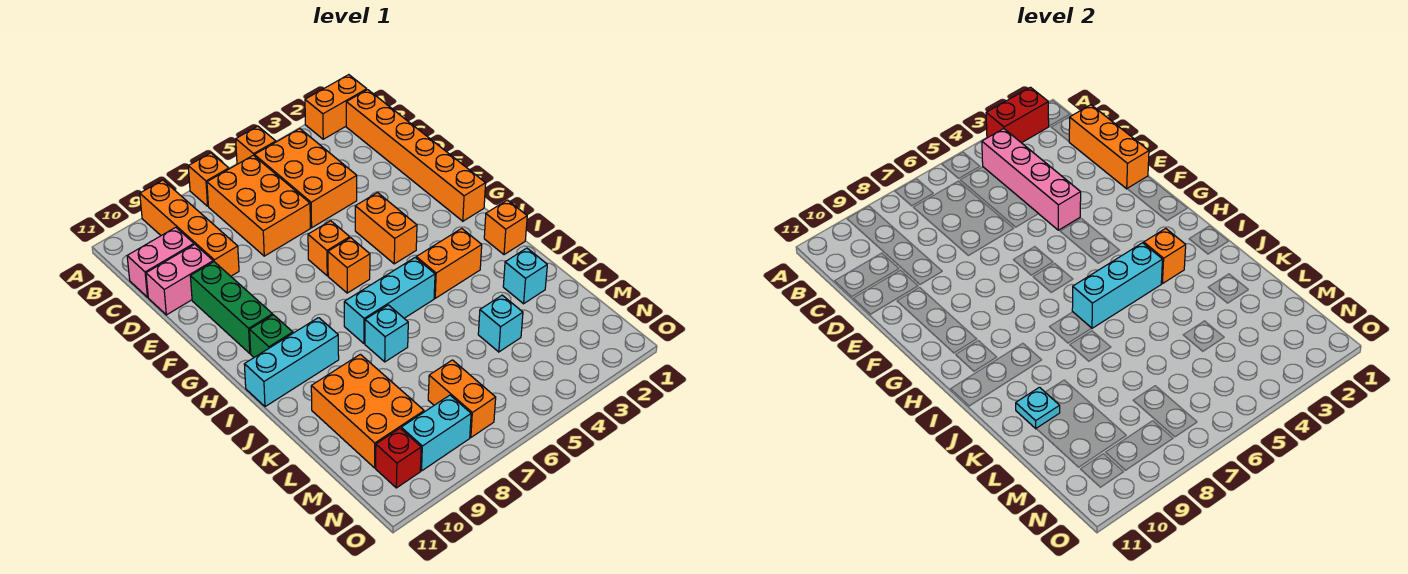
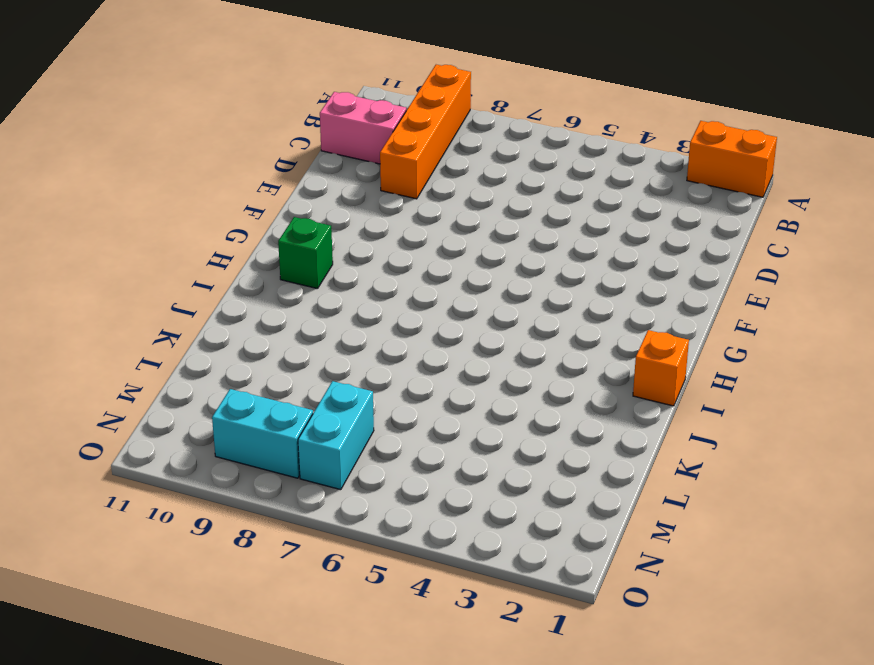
cyan 1x2 brick [298,381,374,490] -> orange 1x2 brick [428,360,496,437]
none -> orange 1x1 brick [236,126,276,164]
none -> orange 1x1 brick [188,153,229,206]
none -> orange 1x6 brick [346,90,486,221]
none -> orange 2x3 brick [255,129,357,228]

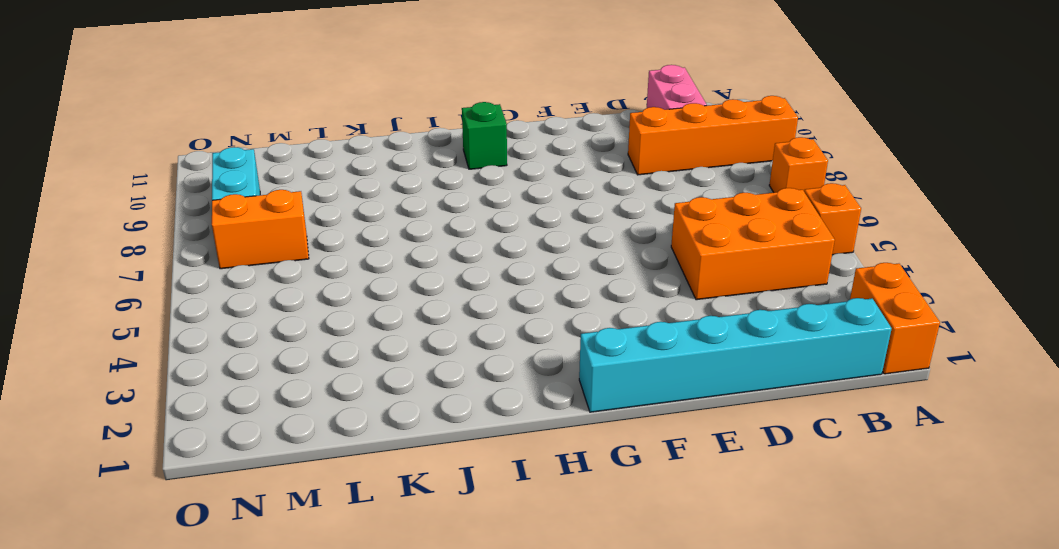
cyan 1x6 brick [579,298,892,412] -> orange 1x6 brick [346,90,486,221]
none -> orange 2x3 brick [207,155,310,256]
none -> pink 1x2 brick [146,244,213,315]
none -> green 1x3 brick [190,262,273,353]
none -> orange 1x2 brick [355,193,417,264]

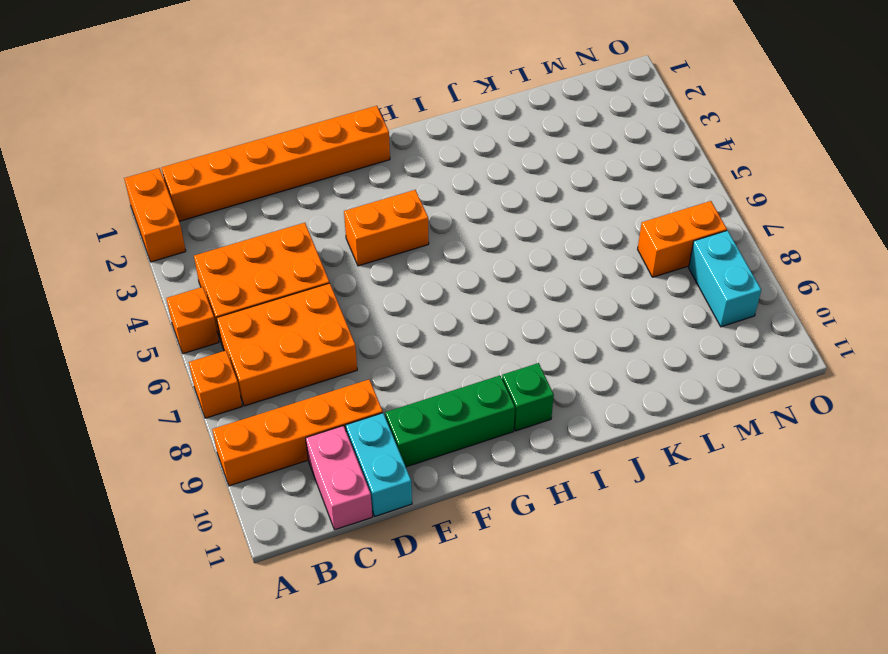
cyan 1x2 brick [346,413,412,517] -> pink 1x2 brick [146,244,213,315]
none -> orange 1x1 brick [308,221,350,276]
none -> orange 1x1 brick [328,238,370,293]
none -> orange 1x1 brick [484,200,527,255]
none -> orange 1x2 brick [416,228,482,298]

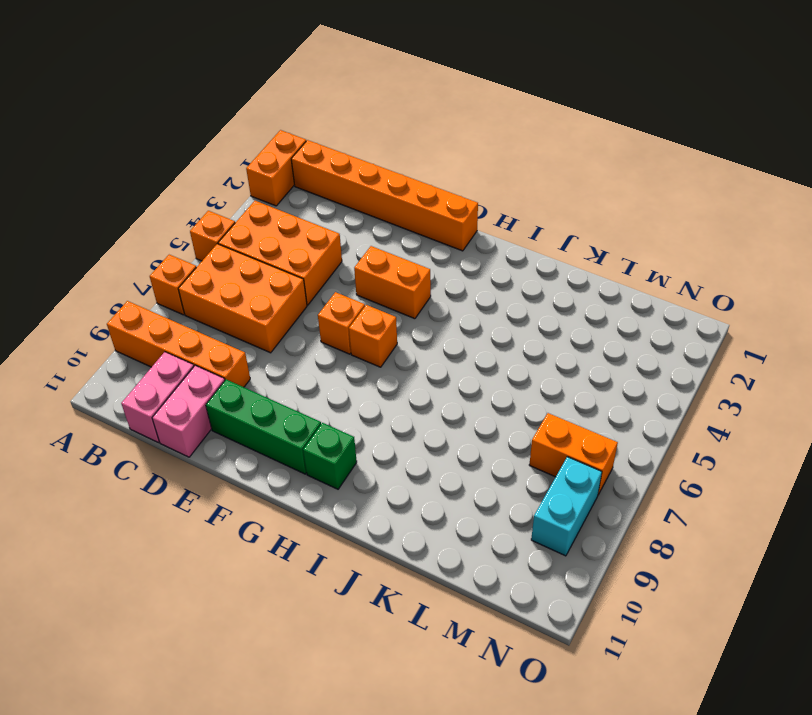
none -> orange 1x1 brick [484,200,527,255]
none -> orange 1x2 brick [416,228,482,298]
none -> cyan 1x3 brick [344,258,435,344]
none -> cyan 1x3 brick [244,318,339,407]

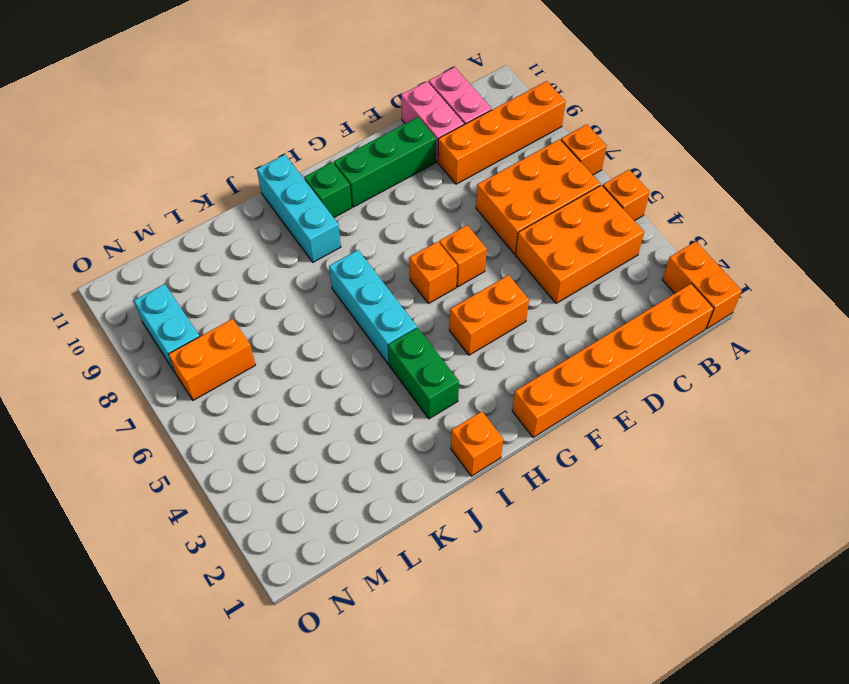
green 1x2 brick [388,328,459,419] -> orange 1x2 brick [416,228,482,298]
none -> cyan 1x1 brick [365,305,408,362]
none -> cyan 1x1 brick [503,248,547,304]
none -> orange 2x3 brick [311,354,424,468]
none -> cyan 1x1 brick [478,295,523,352]

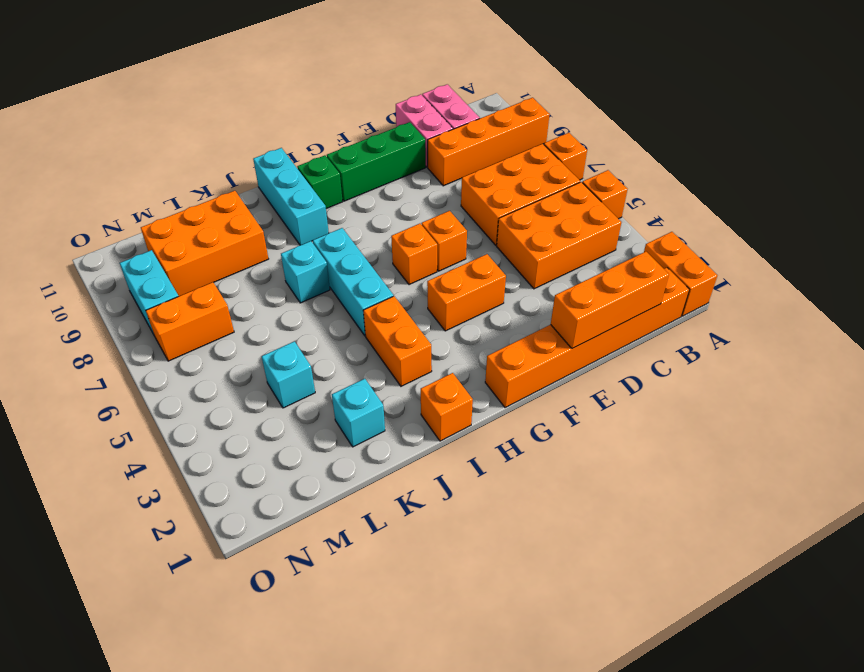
none -> red 1x1 brick [376,428,421,488]
none -> red 1x2 brick [986,87,1049,143]
none -> pink 1x4 brick [982,129,1081,230]
none -> orange 1x1 brick [1144,228,1186,284]

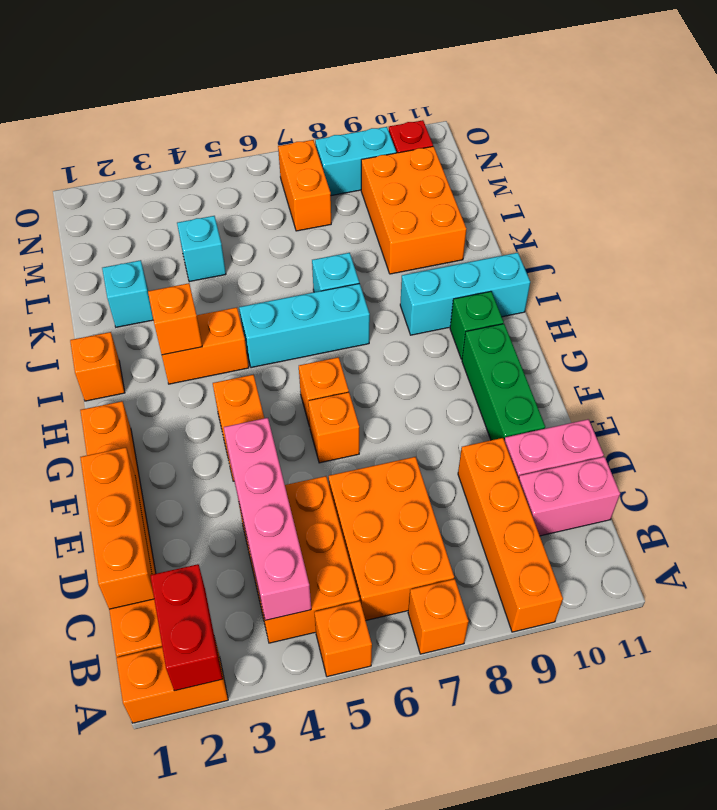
red 1x2 brick [150,564,222,691] -> red 1x2 brick turned to [986,87,1049,143]
none -> cyan 1x3 brick [1072,243,1163,328]
none -> cyan 1x1 plate [1016,387,1060,429]

